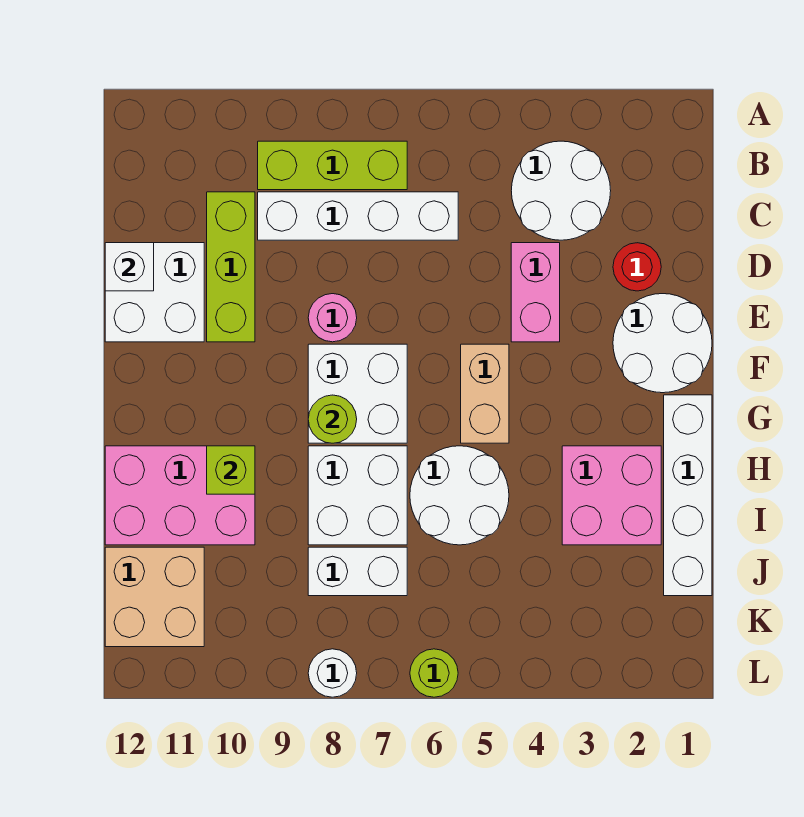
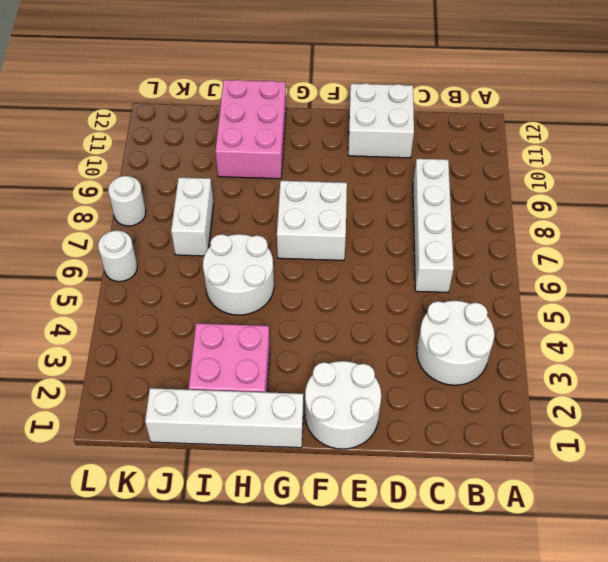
white 1x1 round brick [98,230,137,282] -> lime 1x1 round brick [410,649,458,697]
none -> lime 1x3 brick [258,141,407,190]
none -> lime 1x3 brick [207,192,255,342]
none -> red 1x1 round brick [613,243,661,291]

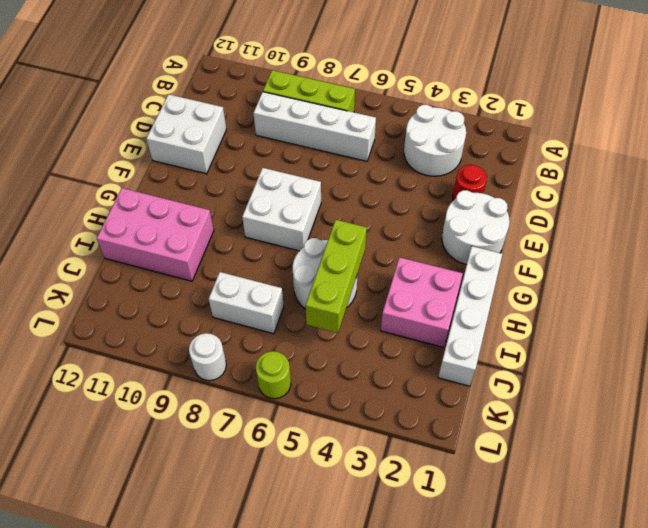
lime 1x3 brick [305,220,367,333] -> lime 1x3 brick moved to [207,192,255,342]
none -> pink 1x2 brick [511,243,560,342]
none -> pink 1x1 round brick [308,294,357,342]
none -> tan 1x2 brick [461,344,509,443]

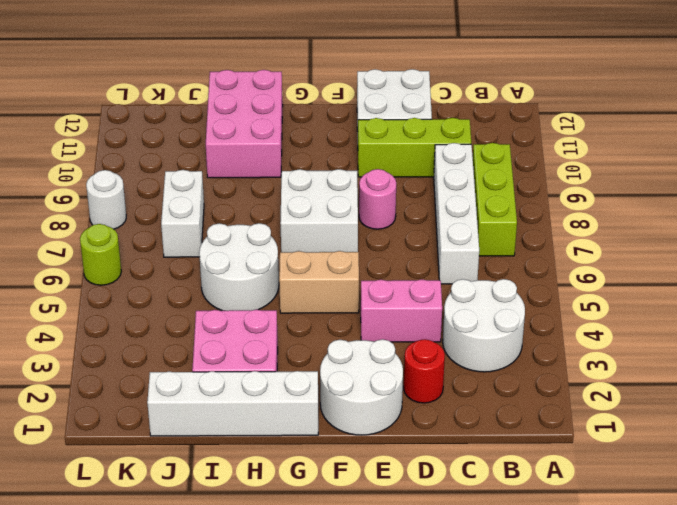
none -> white 2x2 brick [308,446,407,545]
none -> tan 2x2 brick [105,547,204,647]
none -> white 1x1 brick [105,243,154,291]

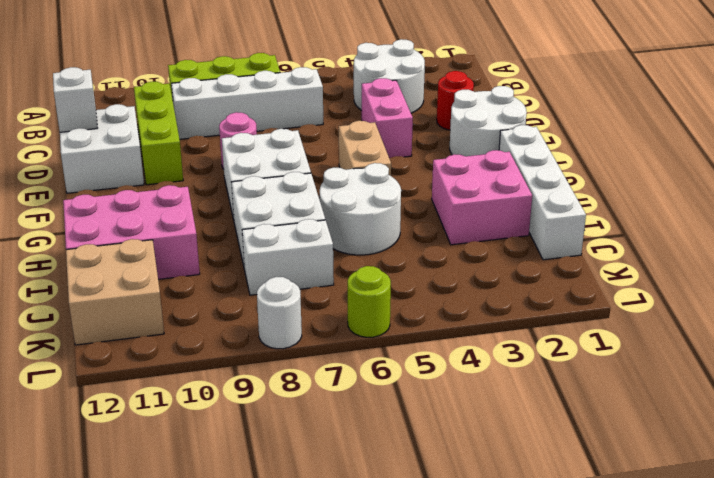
none -> lime 1x1 round brick [308,395,357,443]
none -> lime 1x1 brick [207,446,255,494]

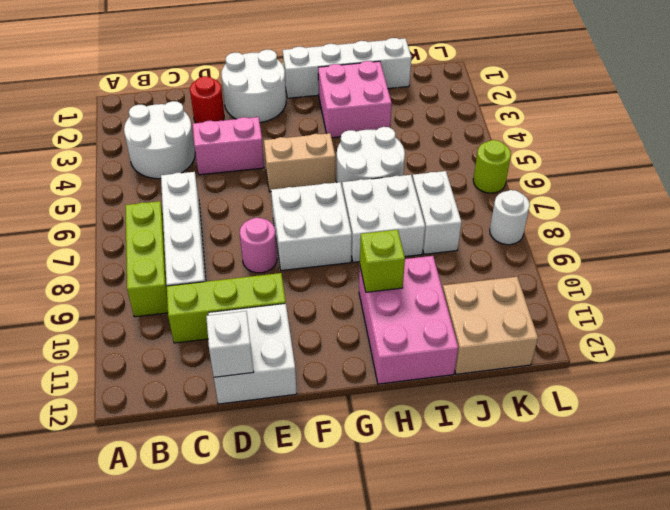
none -> lime 1x1 round brick [308,395,357,443]

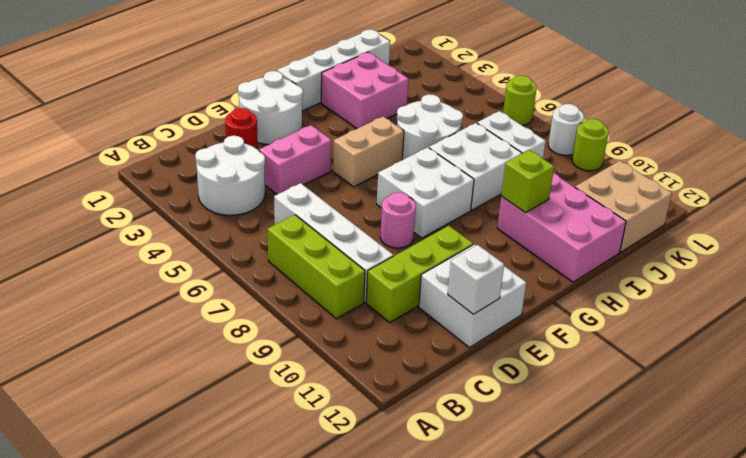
lime 1x1 round brick [572,119,609,171] -> lime 1x1 round brick moved to [308,395,357,443]

